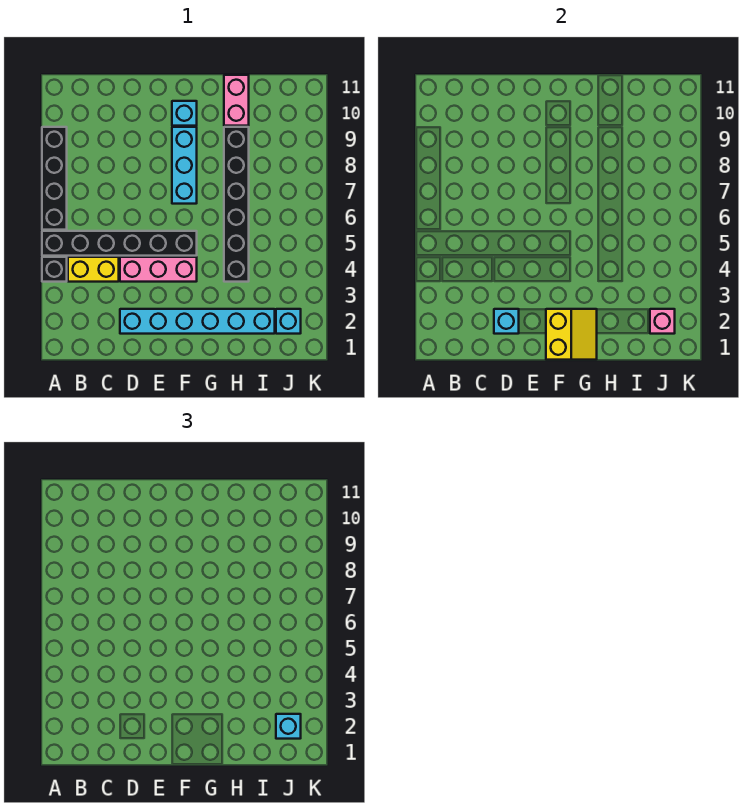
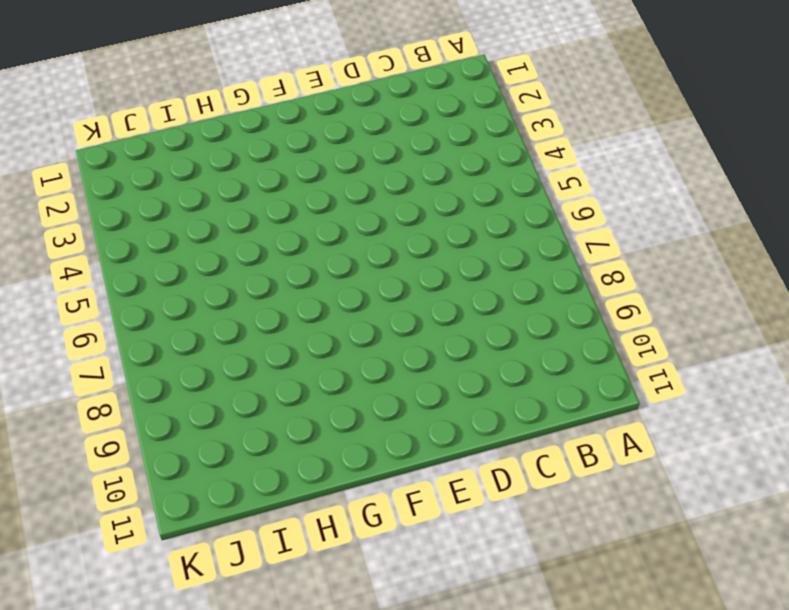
none -> black 1x1 brick [42,257,67,282]
none -> black 1x6 brick [42,231,197,256]
none -> black 1x4 brick [42,127,67,230]

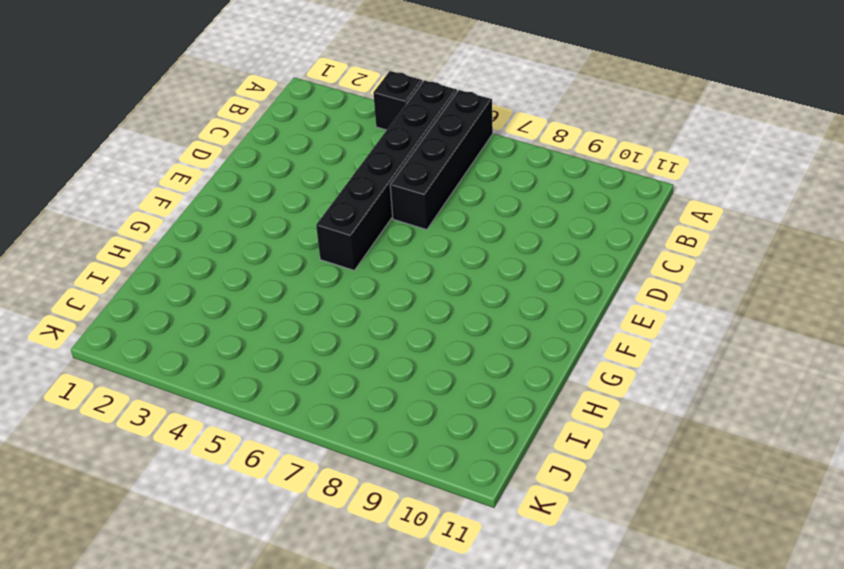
black 1x4 brick [390,90,493,230] -> black 1x4 brick turned to [42,127,67,230]
none -> yellow 1x2 brick [68,257,119,282]
none -> cyan 1x6 brick [120,309,275,334]
none -> pink 1x3 brick [120,257,197,282]

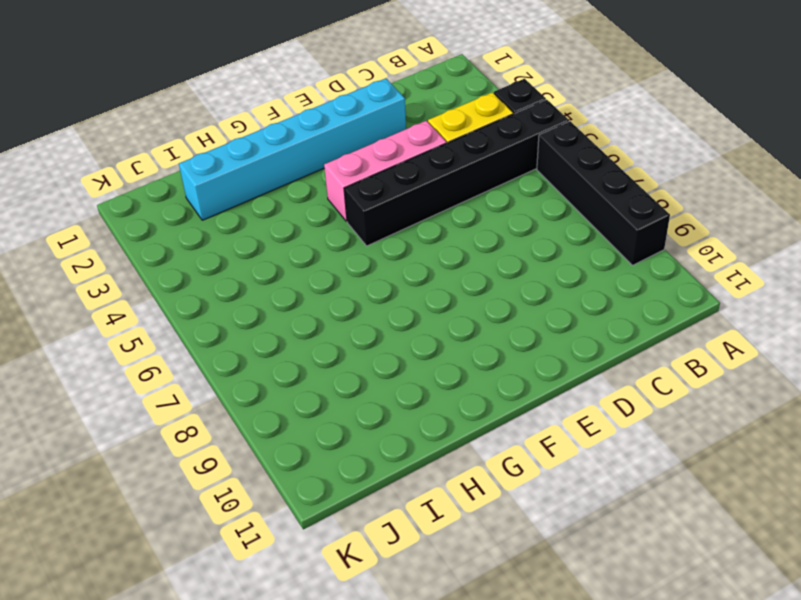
none -> cyan 1x3 brick [172,127,197,204]
none -> cyan 1x1 brick [172,101,197,126]
none -> black 1x6 brick [224,127,249,282]

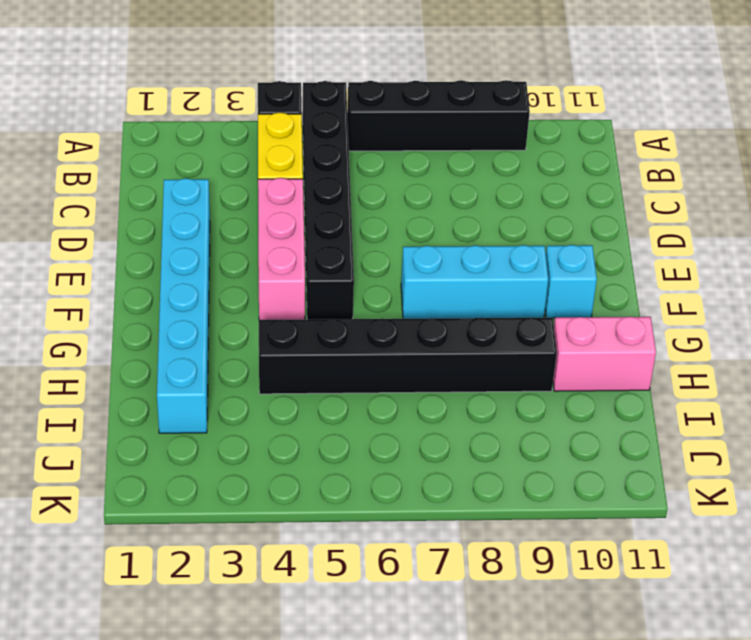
none -> cyan 1x1 brick [276,309,301,334]
none -> cyan 1x1 brick [494,309,519,334]
none -> yellow 2x2 slope [546,309,597,360]

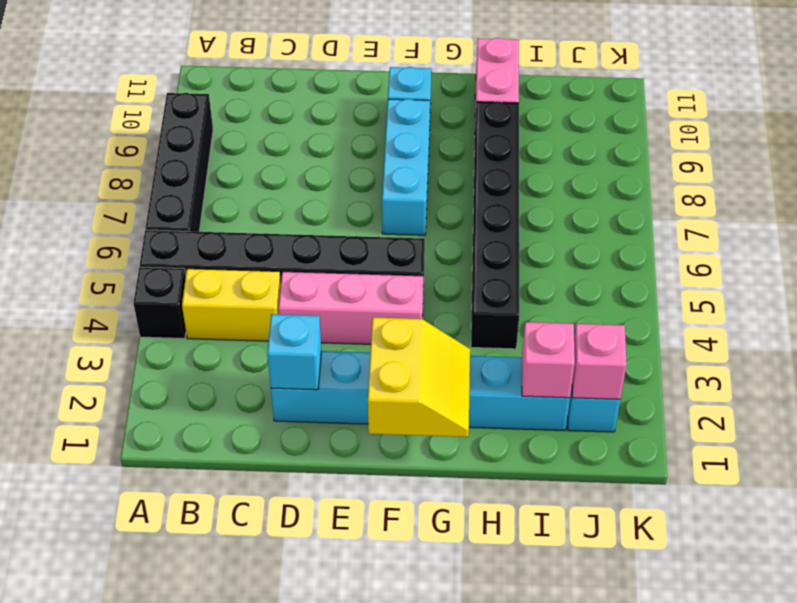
pink 1x1 brick [522,322,575,398] -> none
none -> cyan 1x1 brick [276,714,301,739]

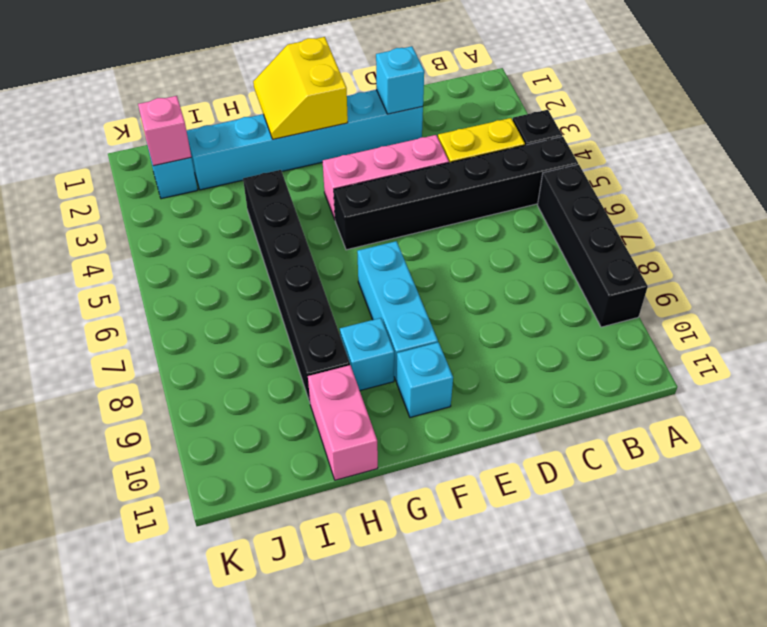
cyan 1x1 brick [340,318,394,391] -> cyan 1x1 brick moved to [276,714,301,739]

